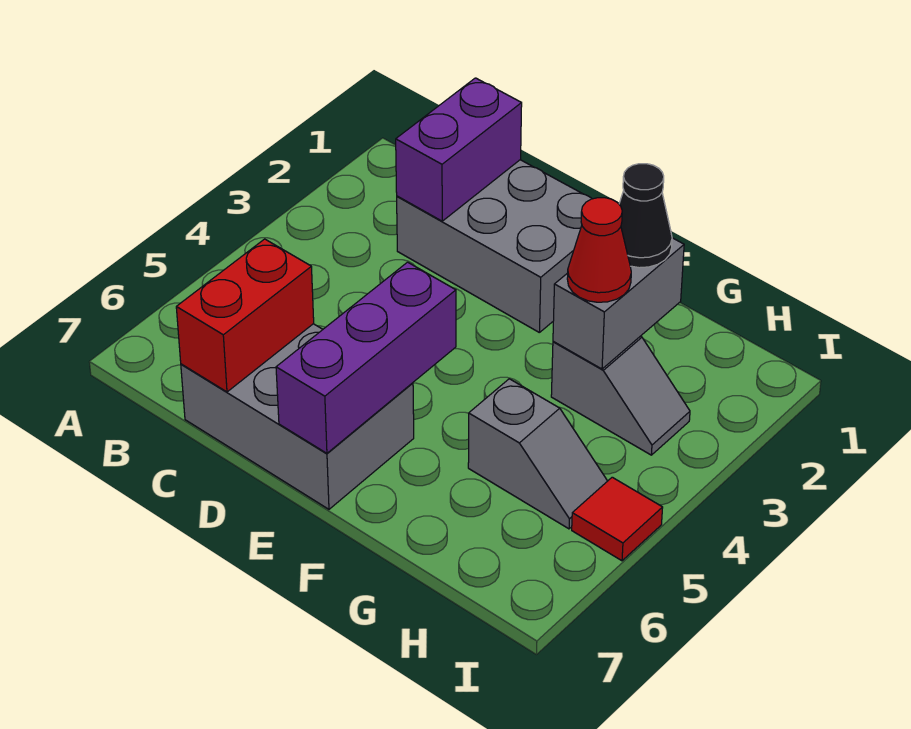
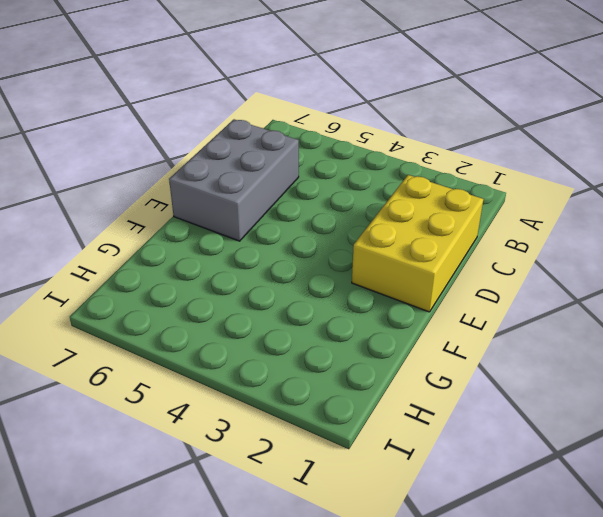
yellow 2x3 brick [352,175,483,312] -> grey 2x3 brick [397,160,592,333]
none -> grey 1x2 slope [551,336,690,455]
none -> grey 1x2 slope [468,379,607,529]

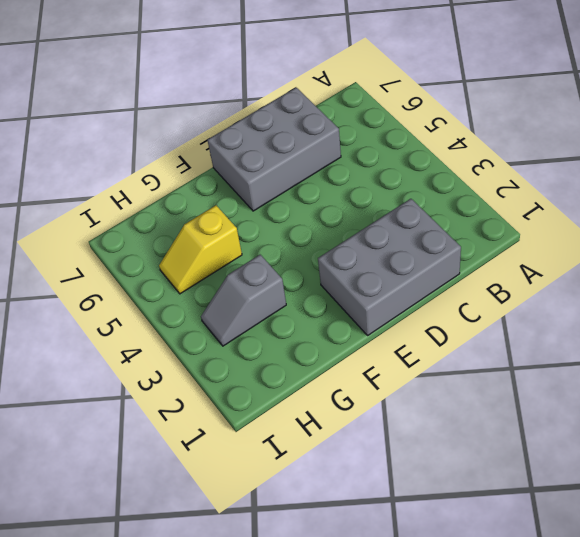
yellow 1x2 slope [159,205,242,294] -> grey 1x2 slope [468,379,607,529]
none -> red 1x1 tile [572,477,663,561]
none -> purple 1x2 brick [396,78,522,221]

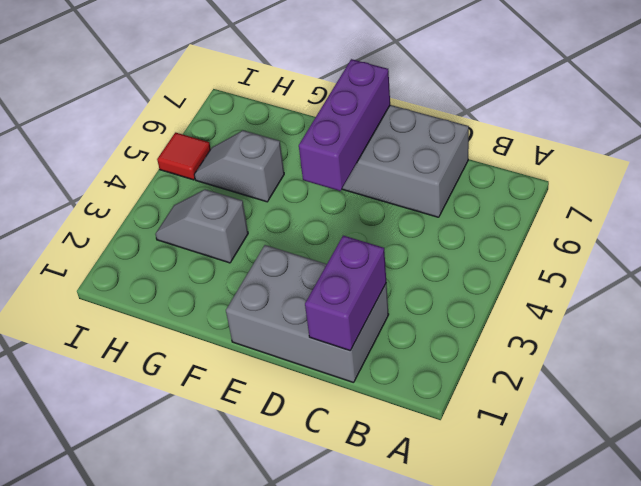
none -> red 1x2 brick [176,239,314,392]
none -> grey 1x2 brick [553,238,684,369]

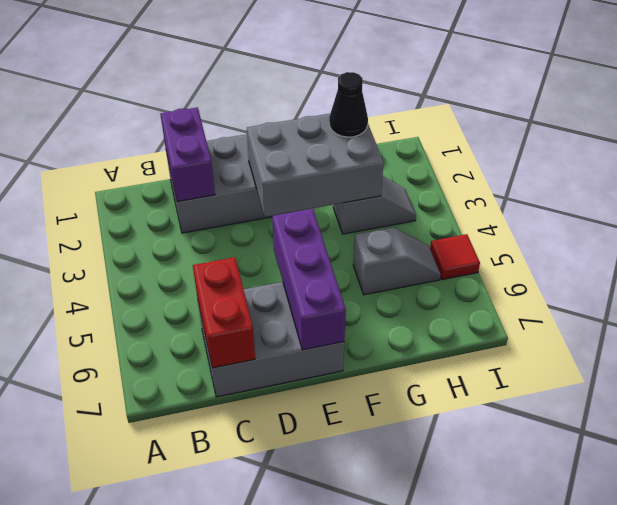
grey 2x3 brick [247,114,384,217] -> grey 1x2 brick [553,238,684,369]
none -> red 1x1 cone [567,198,631,302]

